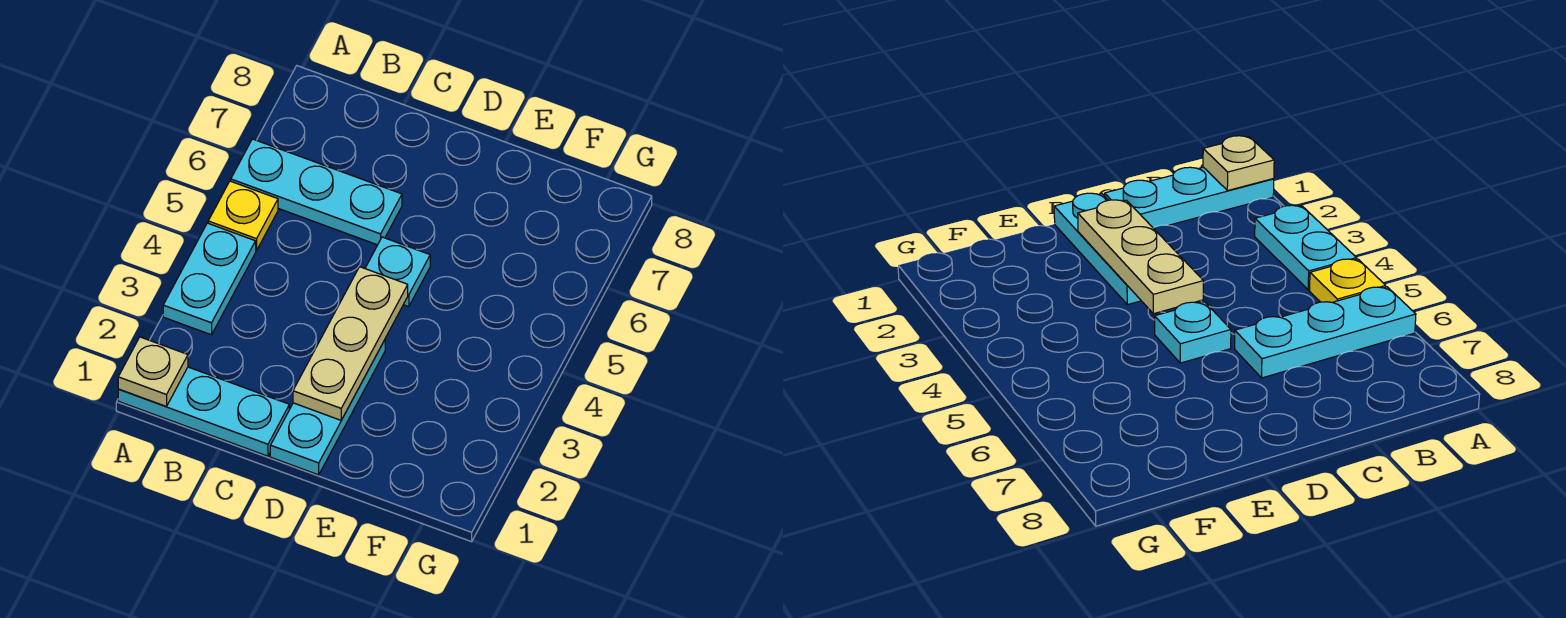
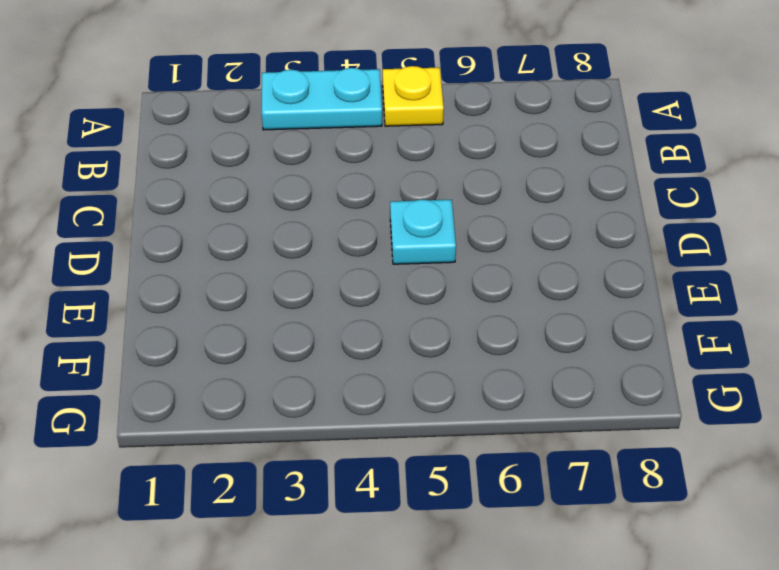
none -> cyan 1x3 plate [118,367,289,456]
none -> cyan 1x3 plate [231,139,402,245]

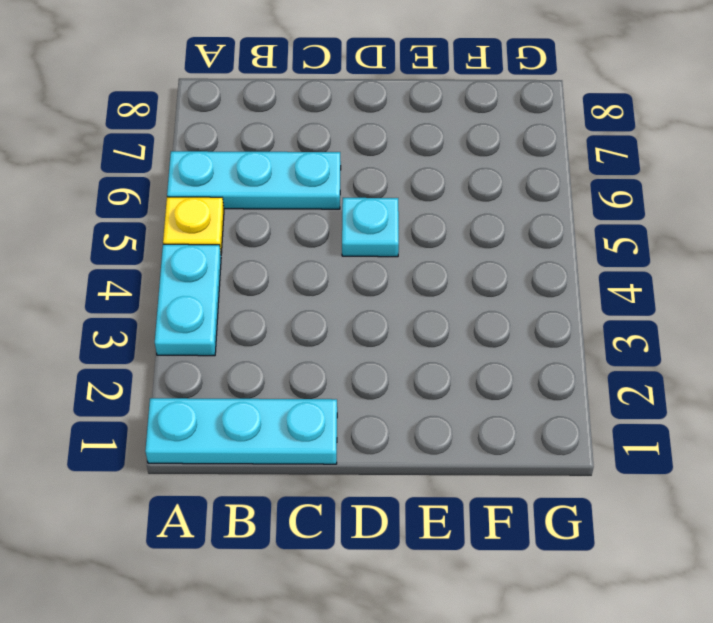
none -> cyan 1x3 plate [270,340,385,475]
none -> tan 1x1 plate [118,337,188,406]

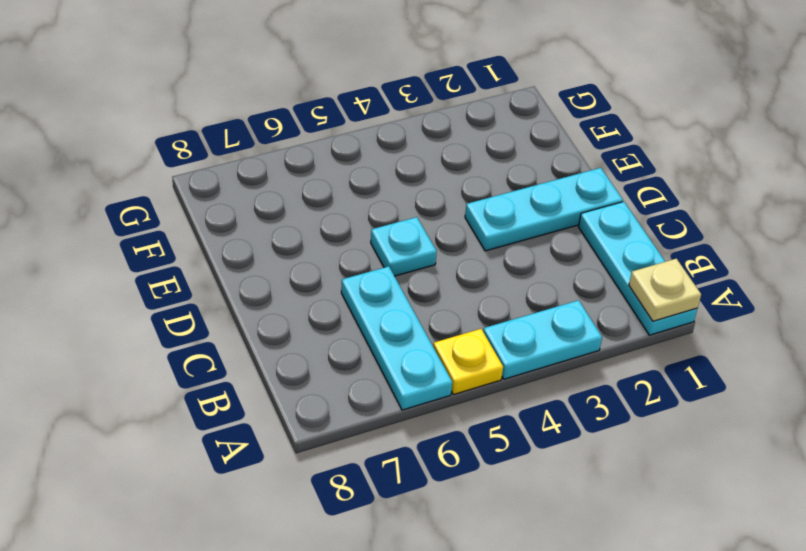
none -> tan 1x3 plate [293,267,408,420]

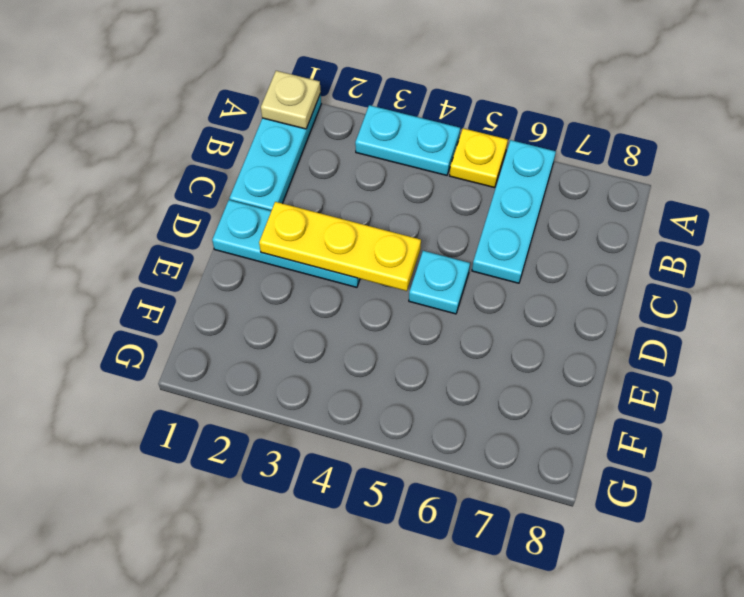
yellow 1x3 plate [259,202,421,291] -> tan 1x3 plate [293,267,408,420]

